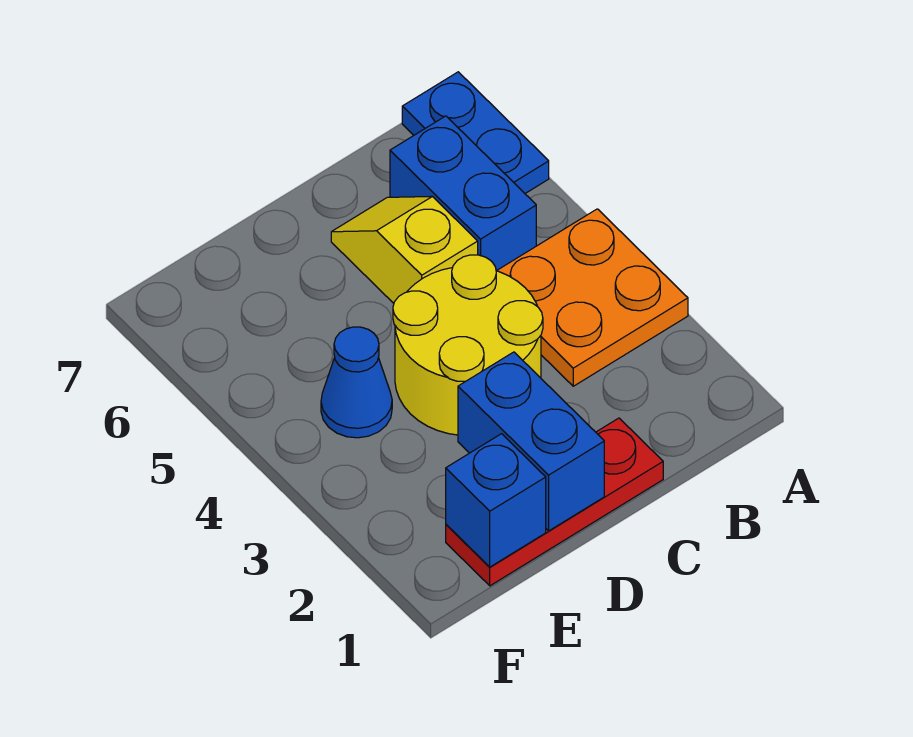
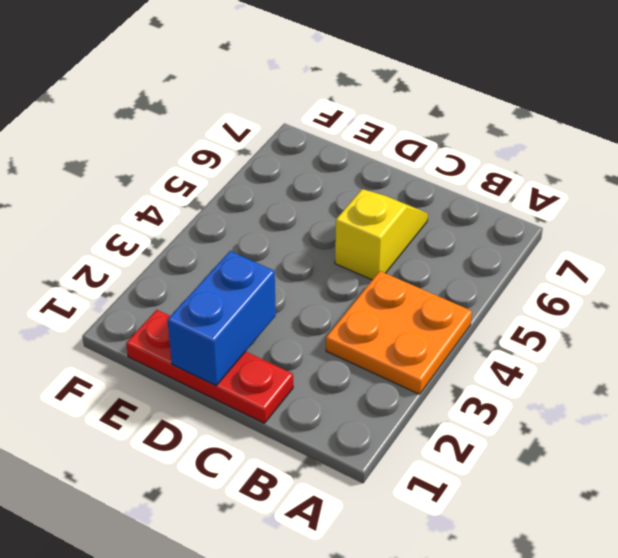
none -> blue 1x2 plate [402,72,549,193]
none -> blue 1x2 brick [390,116,536,271]

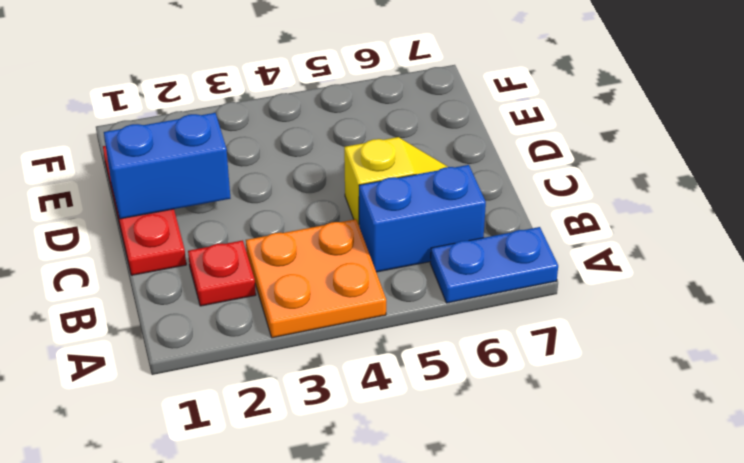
red 1x1 plate [188,240,256,306] -> none
none -> yellow 2x2 round brick [393,255,543,435]
none -> blue 1x1 cone [321,327,392,438]

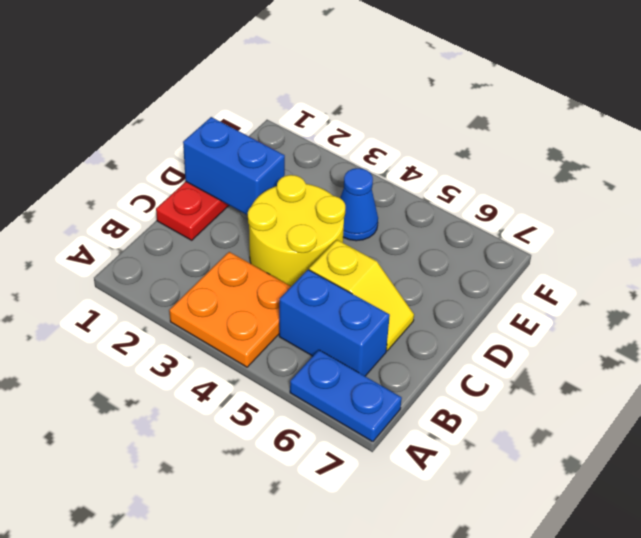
none -> blue 1x1 brick [446,434,546,567]

